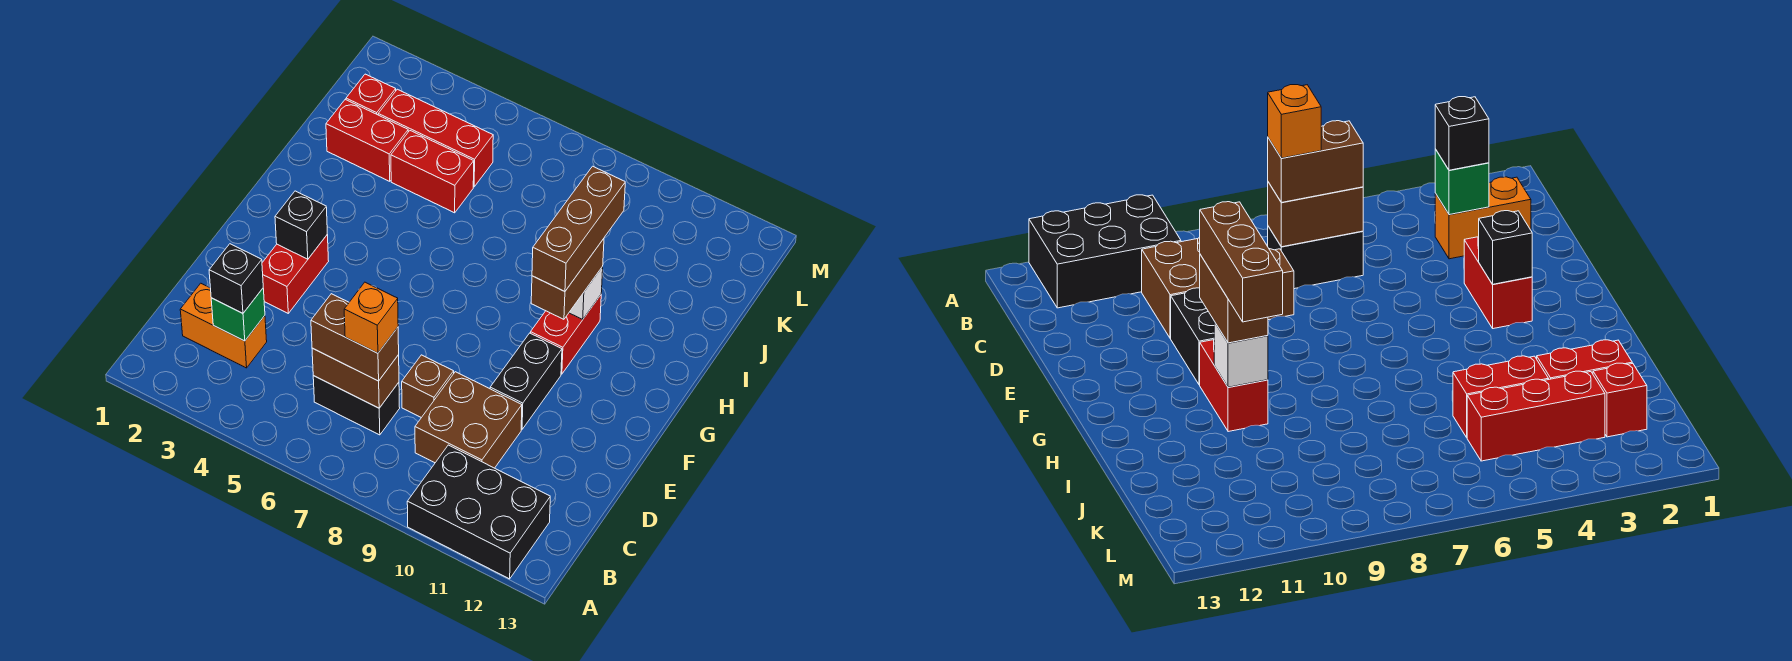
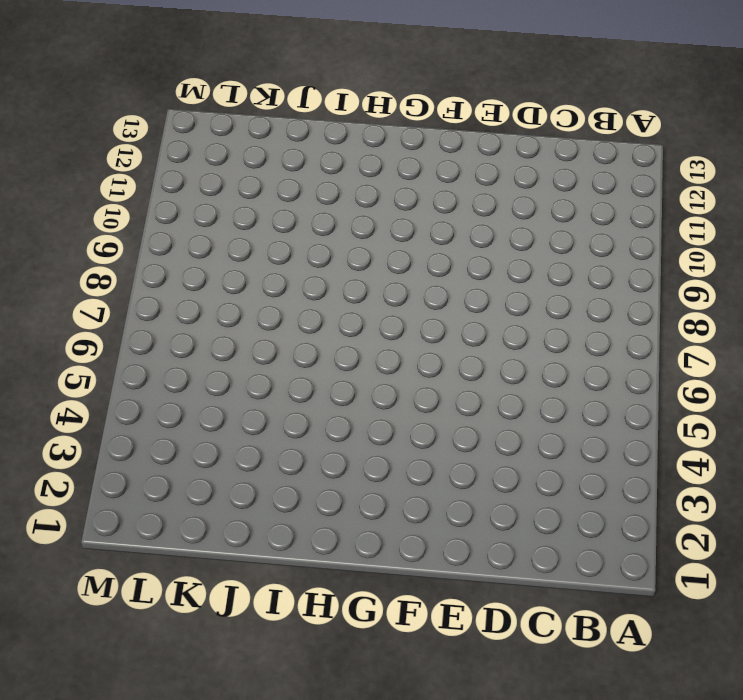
none -> black 2x3 brick [407,445,550,579]
none -> orange 1x2 brick [180,283,267,368]
none -> black 1x2 brick [313,376,400,435]

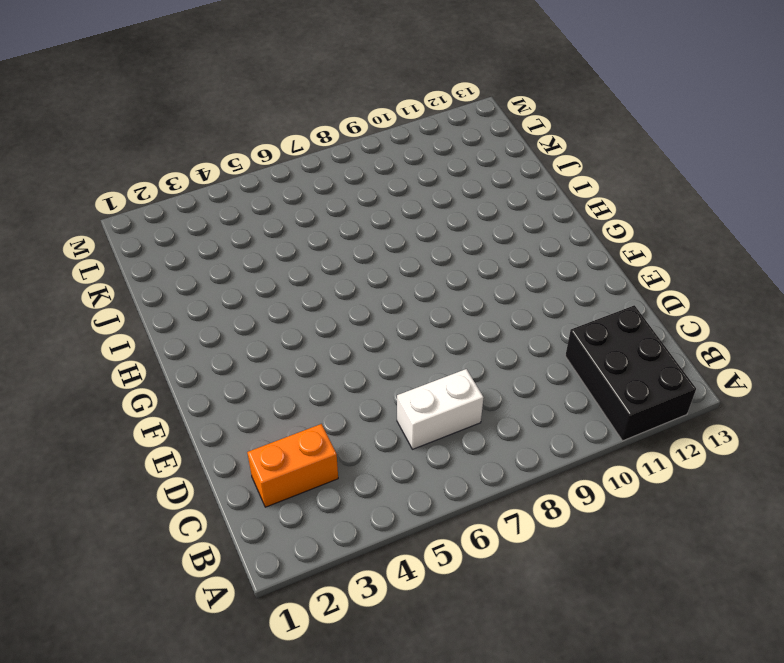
black 2x3 brick [565,305,696,441] -> black 2x3 brick turned to [407,445,550,579]
white 1x2 brick [397,369,484,449] -> black 1x2 brick [313,376,400,435]
none -> brown 2x2 brick [415,372,522,468]
none -> brown 1x1 brick [402,355,454,418]
none -> red 1x2 brick [262,235,329,313]

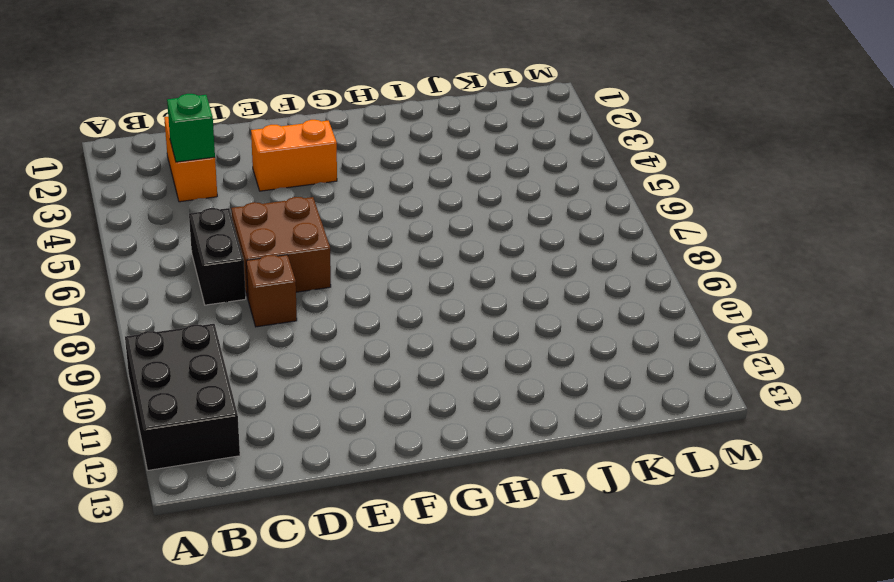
brown 2x2 brick [231,197,331,298] -> brown 2x2 brick moved to [415,372,522,468]
orange 1x2 brick [251,120,337,191] -> red 1x2 brick [262,235,329,313]
none -> black 1x2 brick [490,333,562,429]
none -> red 1x2 brick [531,295,601,374]
none -> red 1x2 brick [326,100,408,181]

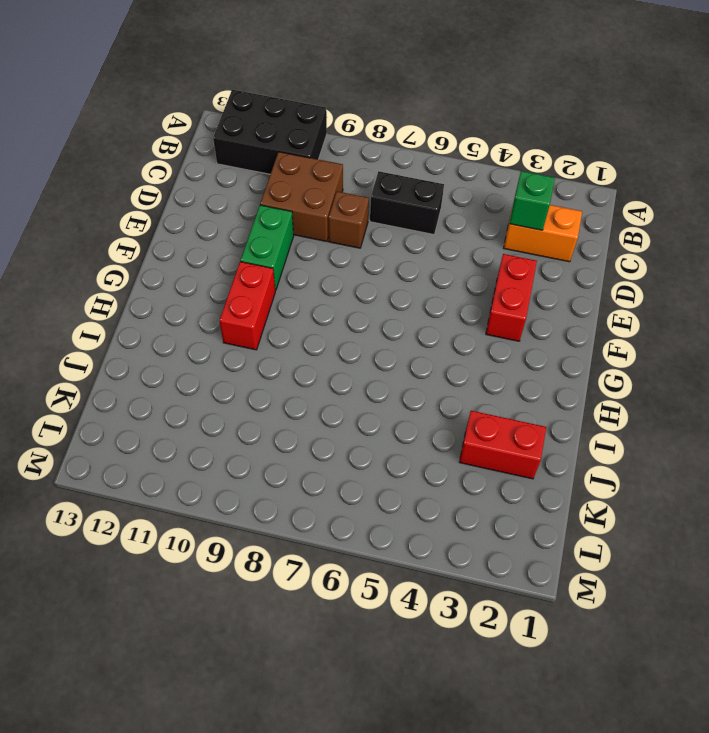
green 1x2 brick [240,205,294,291] -> black 1x2 brick [490,333,562,429]
none -> red 1x2 brick [391,131,474,213]
none -> red 1x1 brick [346,74,396,115]
none -> red 1x3 brick [378,89,493,187]

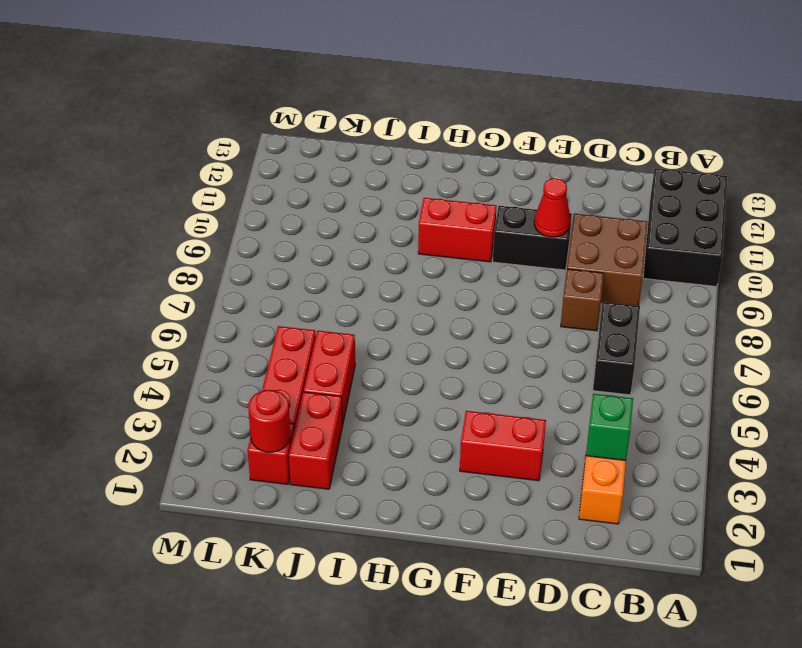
red 1x1 cone [534,178,571,237] -> none
red 1x1 round brick [248,390,290,452] -> none
none -> brown 1x2 brick [312,348,399,408]
none -> black 1x1 brick [275,191,327,259]
none -> white 1x1 brick [569,267,603,320]

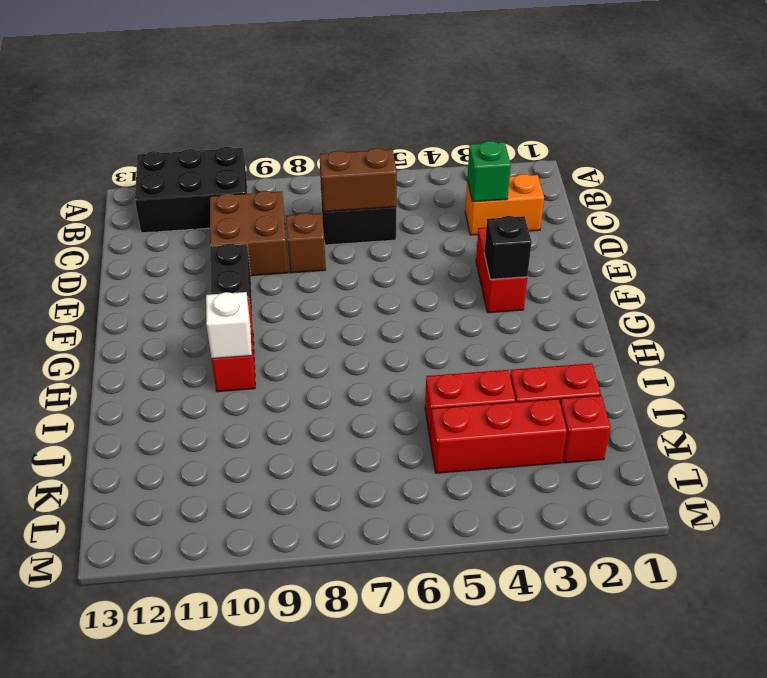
none -> black 1x1 brick [209,244,263,313]
none -> brown 1x2 brick [311,294,399,381]
none -> brown 1x2 brick [531,239,604,319]

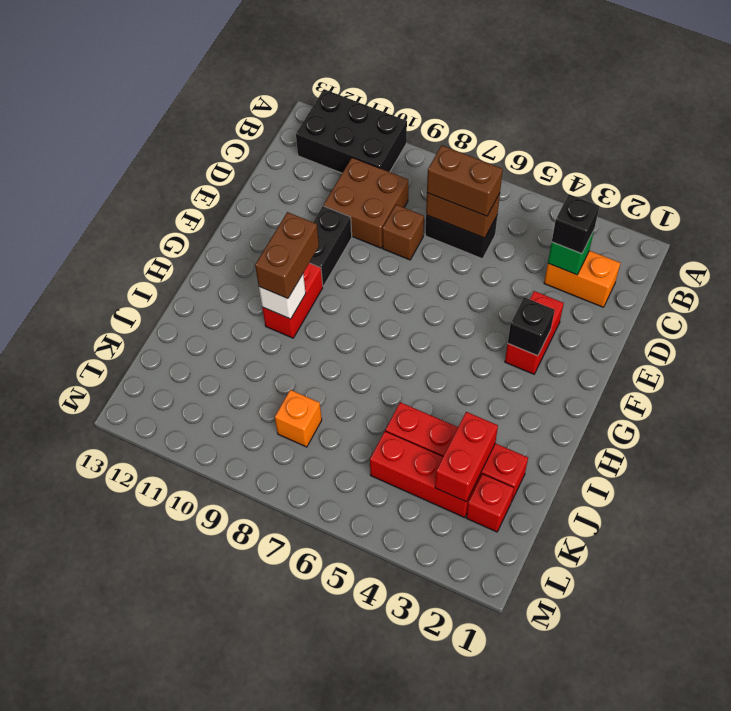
red 1x2 brick [435,412,498,502] -> none
orange 1x1 brick [275,390,322,447] -> orange 1x1 brick moved to [344,282,398,353]
none -> brown 1x3 brick [532,166,625,292]

